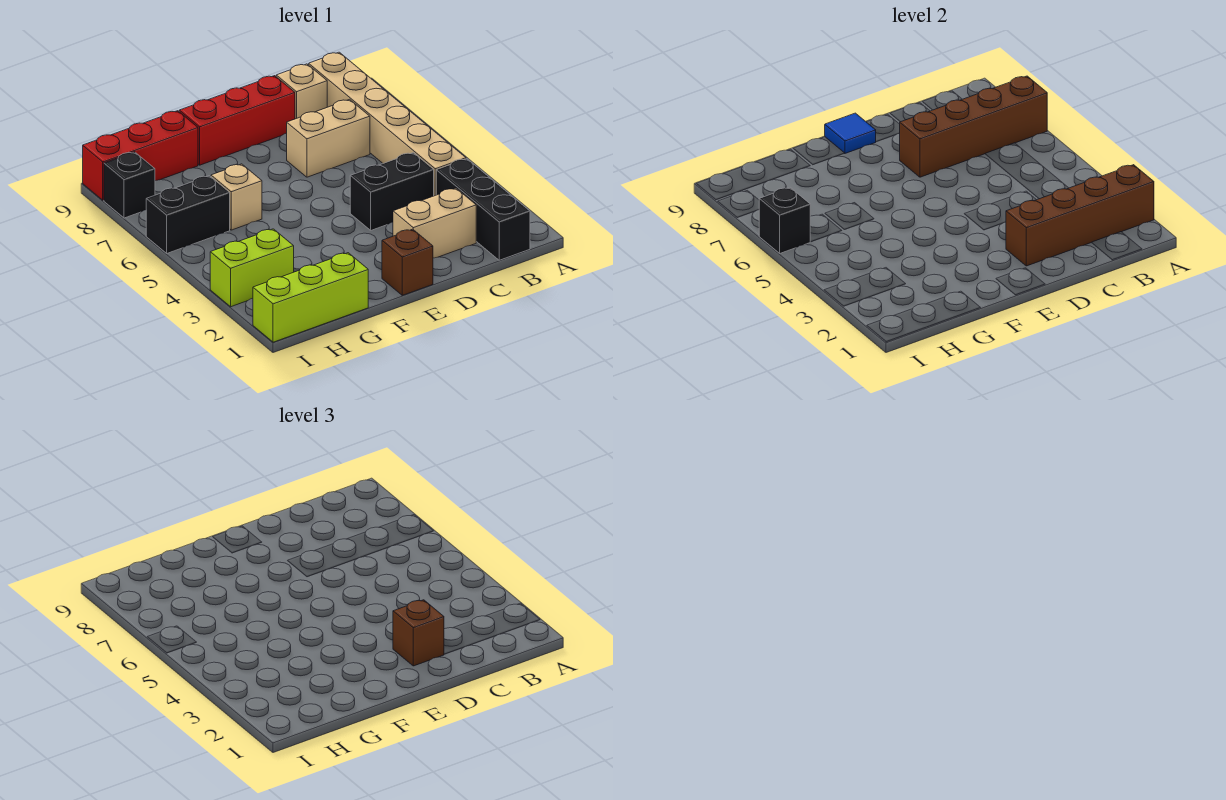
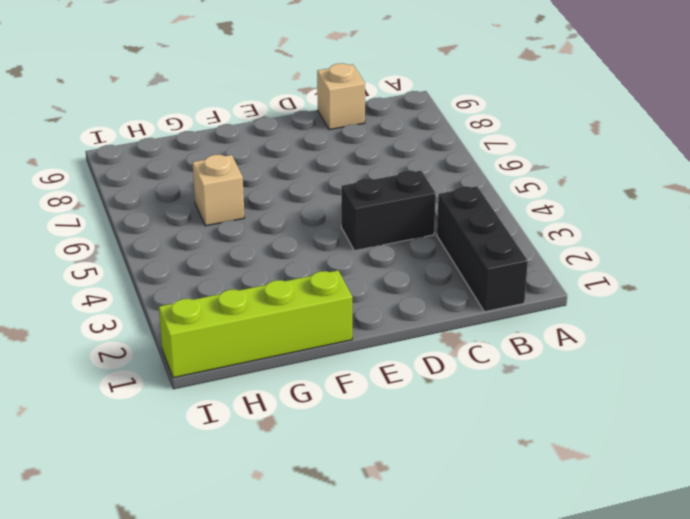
lime 1x4 brick [159,270,352,378] -> lime 1x3 brick [253,253,368,342]
none -> tan 1x6 brick [309,52,466,196]
none -> tan 1x2 brick [393,188,476,258]
none -> tan 1x2 brick [287,99,370,177]

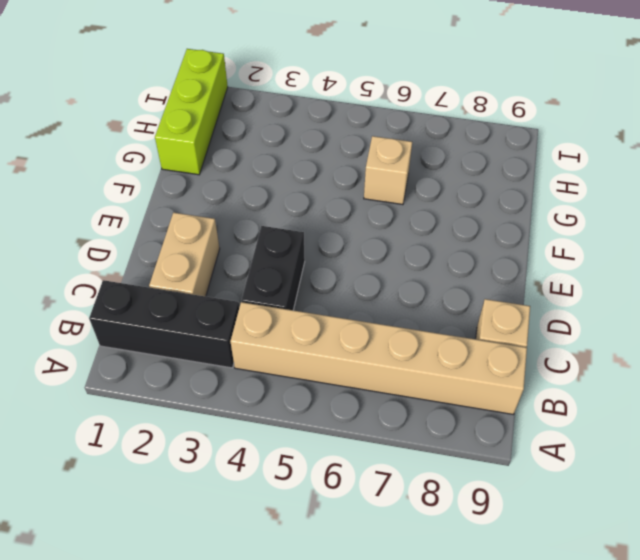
none -> tan 1x2 brick [287,99,370,177]
none -> red 1x3 brick [179,76,295,165]
none -> brown 1x1 brick [382,229,433,295]

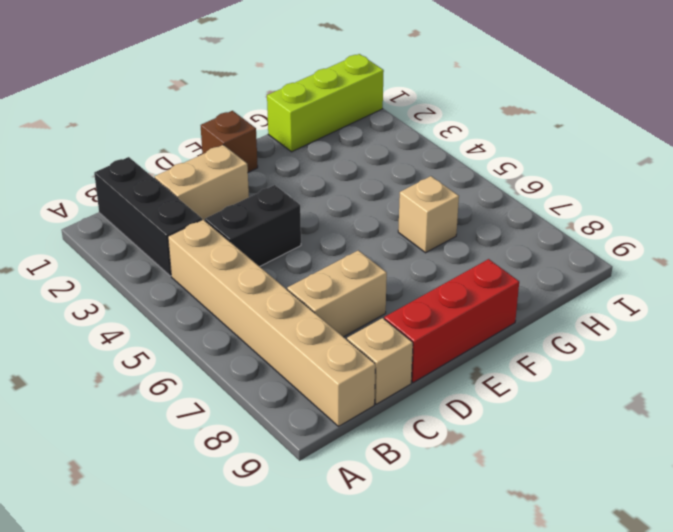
none -> red 1x3 brick [83,111,198,200]
none -> lime 1x2 brick [210,229,294,307]
none -> black 1x2 brick [146,176,230,253]

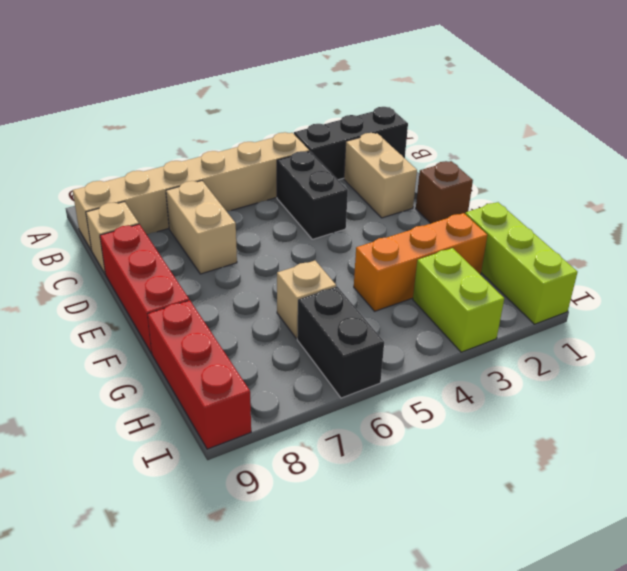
orange 1x3 brick [354,213,487,311] -> none
none -> black 1x1 brick [104,152,155,218]
none -> brown 1x4 brick [1006,165,1154,266]
none -> brown 1x4 brick [899,76,1047,177]

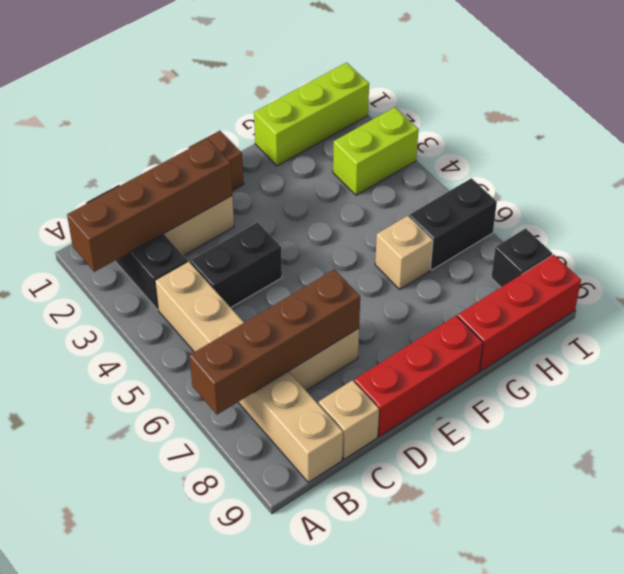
none -> blue 1x1 tile [825,113,876,153]
none -> black 1x1 brick [759,188,810,253]
none -> brown 1x1 brick [393,600,444,666]

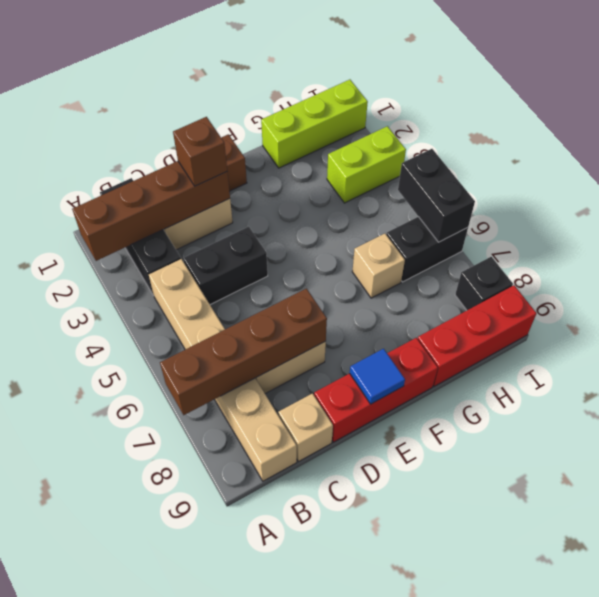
black 1x2 brick [398,149,475,242] -> black 1x1 brick [759,188,810,253]

